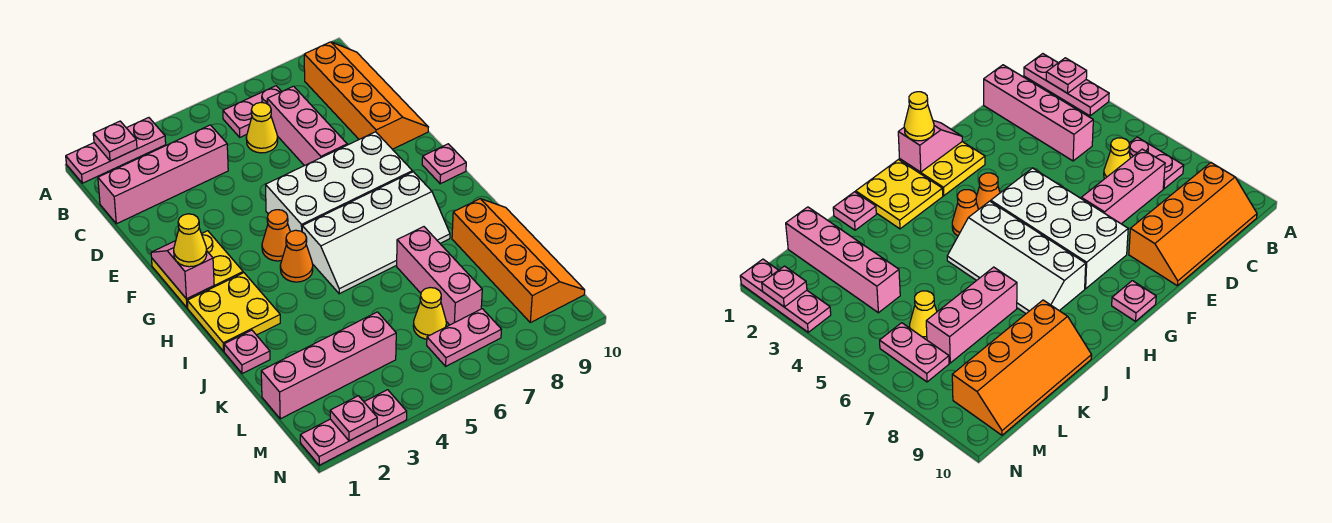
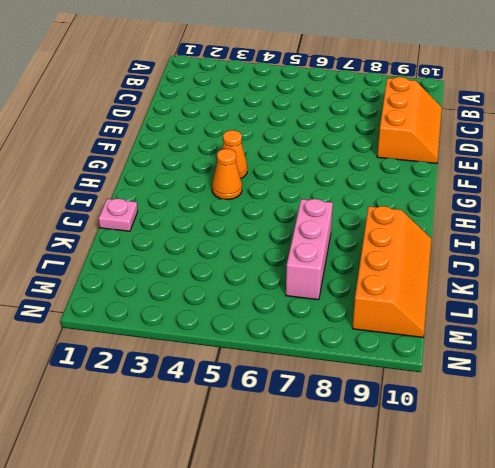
orange 2x3 slope [377,77,442,163] -> orange 2x4 slope [304,42,428,149]
none -> pink 1x3 plate [66,118,166,183]
none -> pink 1x2 plate [223,86,282,137]
none -> pink 1x4 brick [98,125,228,224]

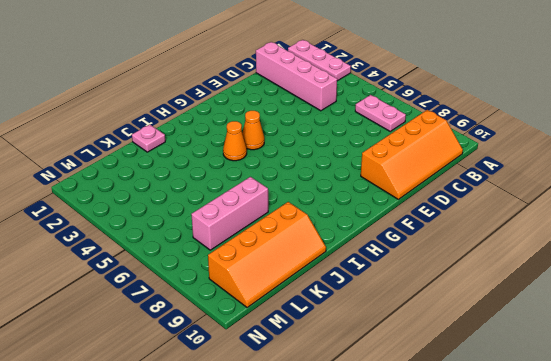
none -> yellow 1x1 cone [246,103,278,153]
none -> pink 1x3 brick [267,86,347,166]
none -> yellow 2x2 plate [152,231,243,308]

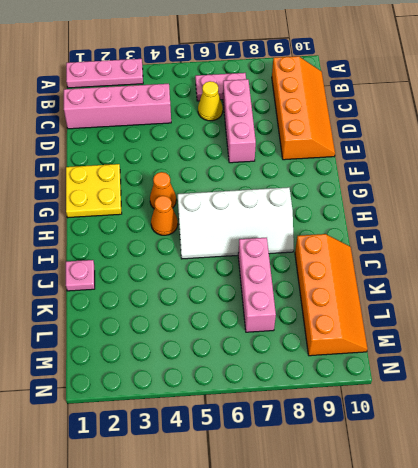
none -> white 2x4 brick [266,132,412,232]
none -> pink 1x1 plate [422,144,466,184]
none -> yellow 2x2 plate [187,273,280,351]

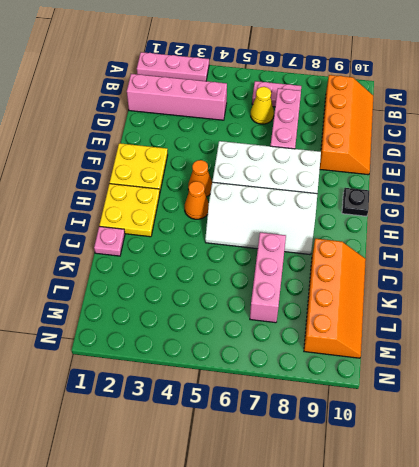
black 1x1 plate [342,188,369,216] -> pink 1x1 plate [422,144,466,184]
none -> pink 1x4 brick [261,312,396,419]
none -> yellow 1x1 cone [413,288,446,339]
none -> pink 1x2 plate [427,309,501,366]

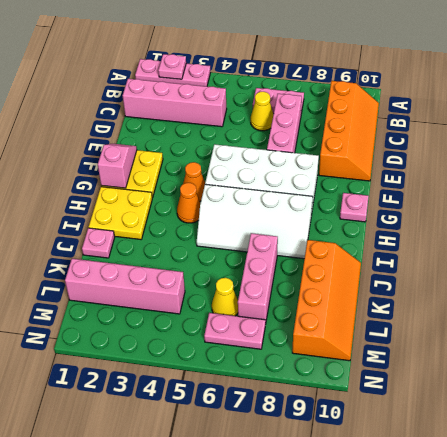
none -> pink 1x3 plate [300,390,407,465]
none -> pink 1x1 plate [330,396,377,441]
none -> yellow 1x1 cone [174,214,207,267]

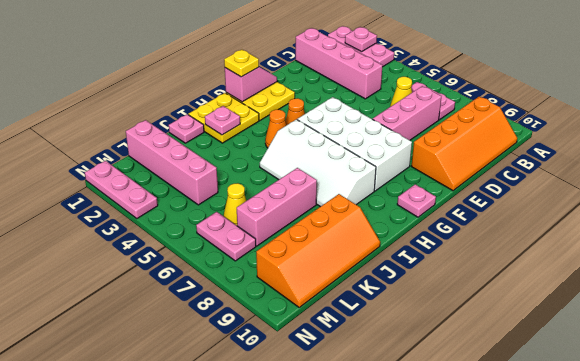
yellow 1x1 plate [224,50,259,77] -> yellow 1x1 cone [174,214,207,267]
pink 1x1 plate [205,106,240,135] -> pink 1x1 plate moved to [330,396,377,441]

